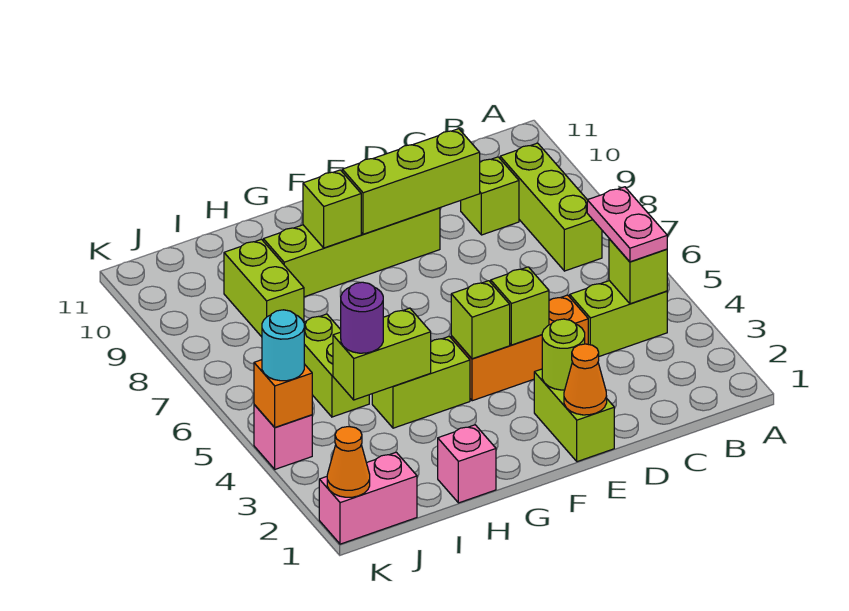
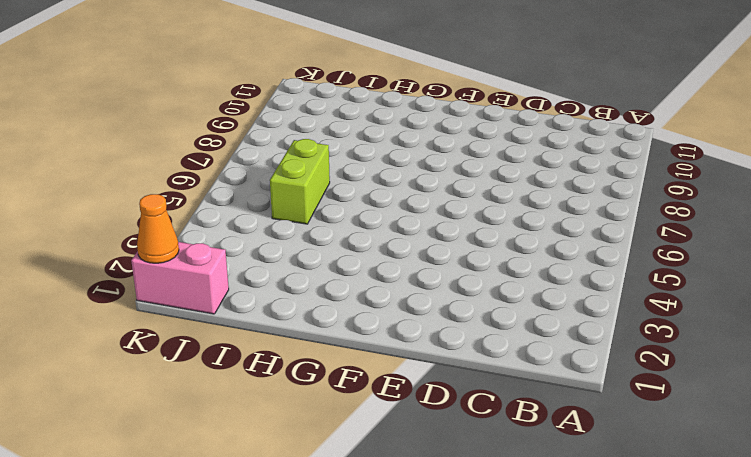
none -> lime 1x2 brick [570,281,667,356]
none -> lime 1x3 brick [500,143,602,271]
none -> lime 1x1 brick [461,157,519,235]

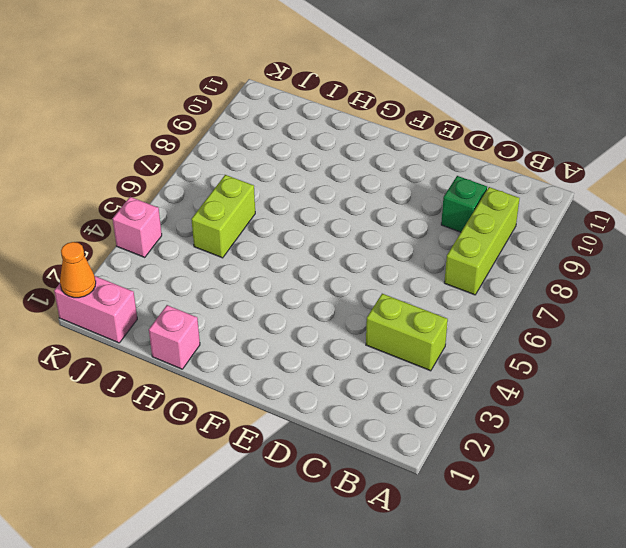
green 1x1 brick [441,176,487,232] -> lime 1x1 brick [461,157,519,235]
none -> orange 1x3 brick [451,295,588,401]
none -> lime 1x2 brick [534,369,614,462]
none -> lime 1x4 brick [263,208,440,297]

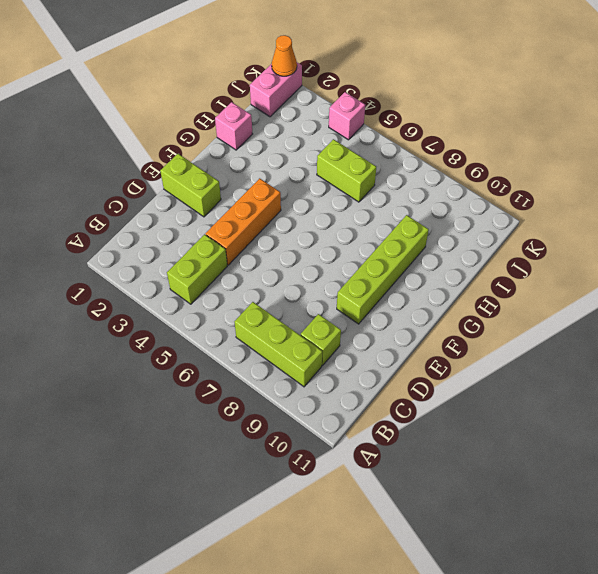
none -> lime 1x2 brick [372,336,470,428]
none -> lime 1x2 brick [224,239,304,337]
none -> lime 1x1 brick [609,239,667,304]

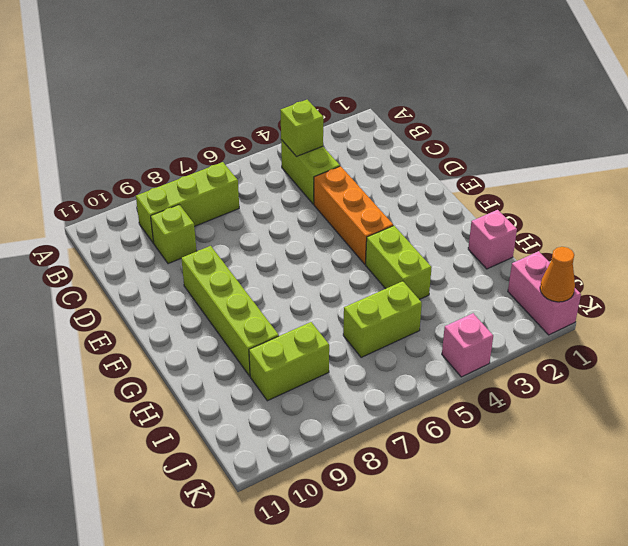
none -> lime 1x2 brick [534,369,614,462]
none -> lime 1x3 brick [342,129,480,234]
none -> orange 1x1 cone [564,344,607,415]

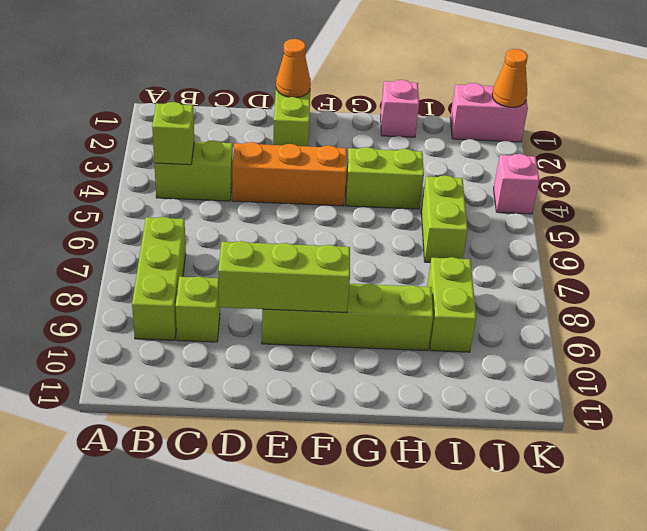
none -> lime 1x1 round brick [542,319,585,390]
none -> lime 1x1 brick [491,267,549,345]
none -> lime 1x1 brick [451,281,510,359]

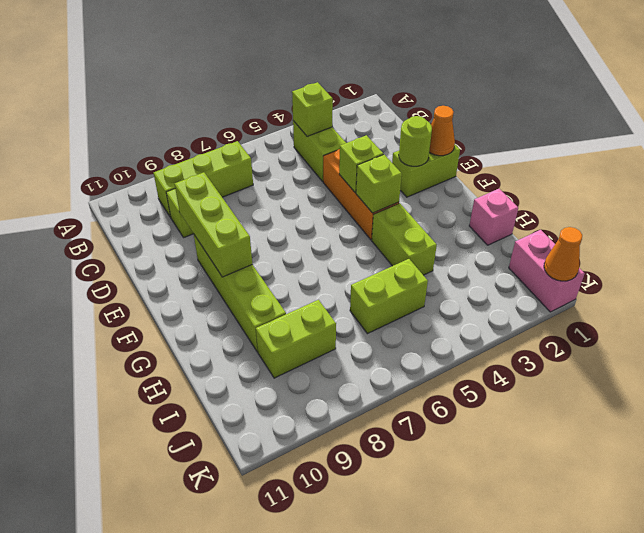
none -> pink 1x1 brick [254,405,312,469]
none -> lime 1x1 brick [303,170,361,248]
none -> lime 1x2 brick [333,308,431,400]

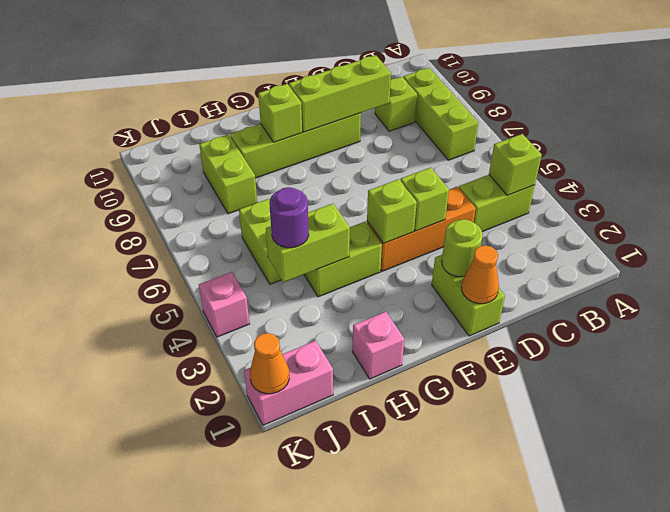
none -> orange 1x1 brick [254,360,312,427]
none -> pink 1x2 plate [587,187,667,262]
none -> cyan 1x1 round brick [262,310,304,381]

